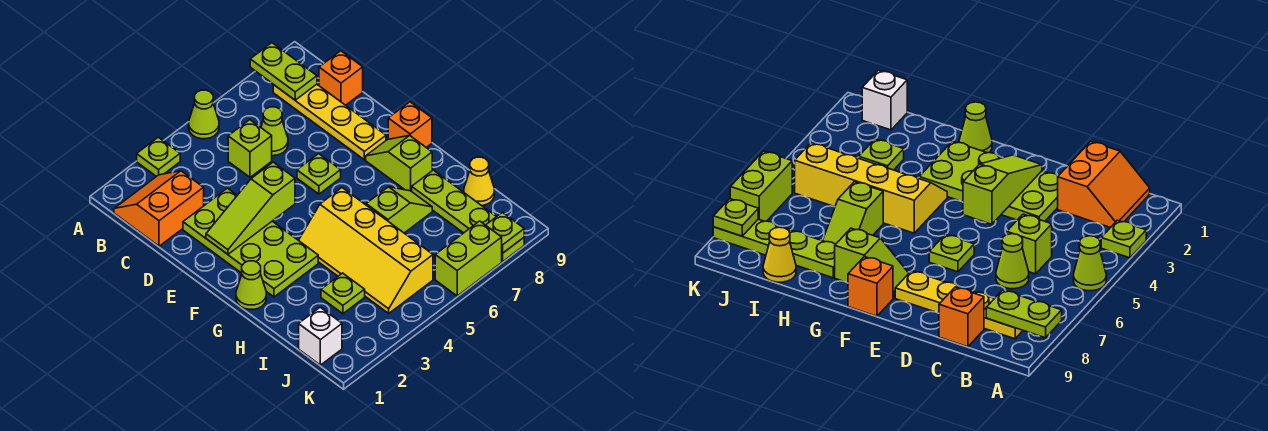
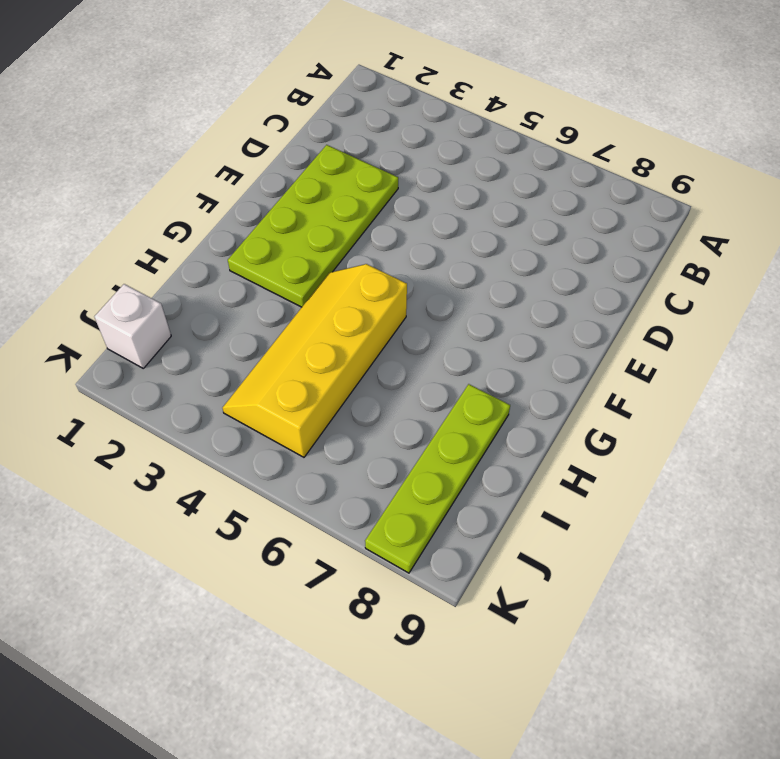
none -> lime 1x1 plate [137,137,180,177]
none -> lime 1x1 cone [189,90,219,139]
none -> orange 2x2 slope [114,171,204,246]

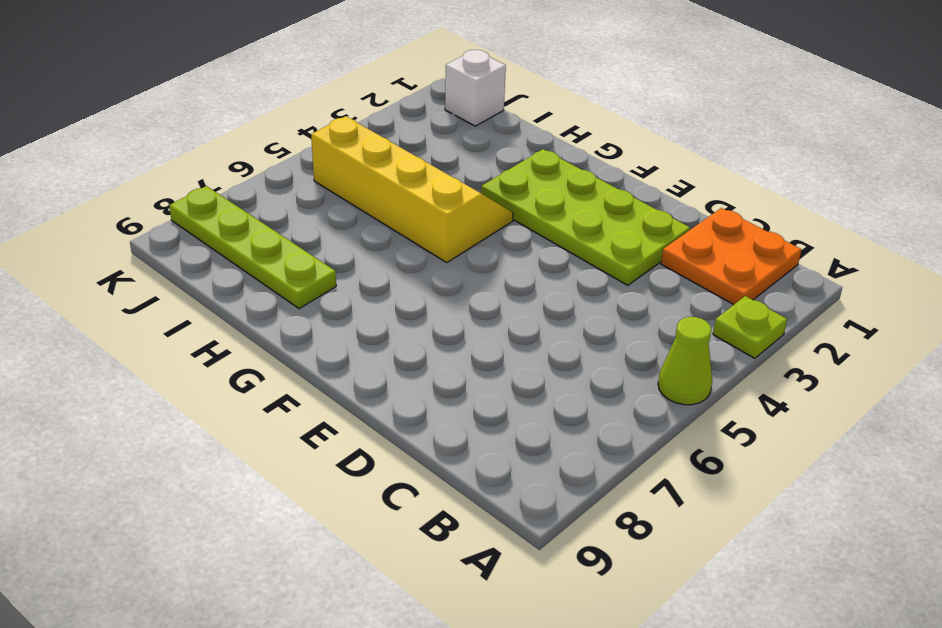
orange 2x2 plate [661,208,801,305] -> orange 2x2 slope [114,171,204,246]
none -> yellow 1x4 plate [273,84,386,160]
none -> lime 1x1 brick [228,120,272,177]
none -> lime 1x1 cone [261,107,288,156]

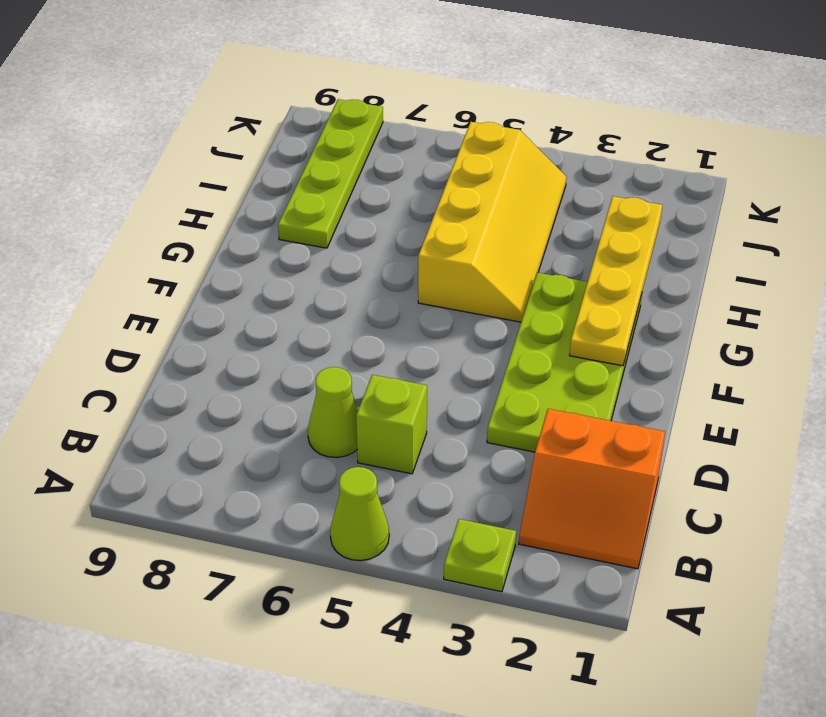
yellow 1x4 plate [570,196,662,366] -> yellow 1x4 plate moved to [273,84,386,160]
none -> orange 1x1 brick [319,51,363,105]
none -> lime 1x1 plate [297,154,341,194]
none -> lime 1x2 slope [366,135,432,191]

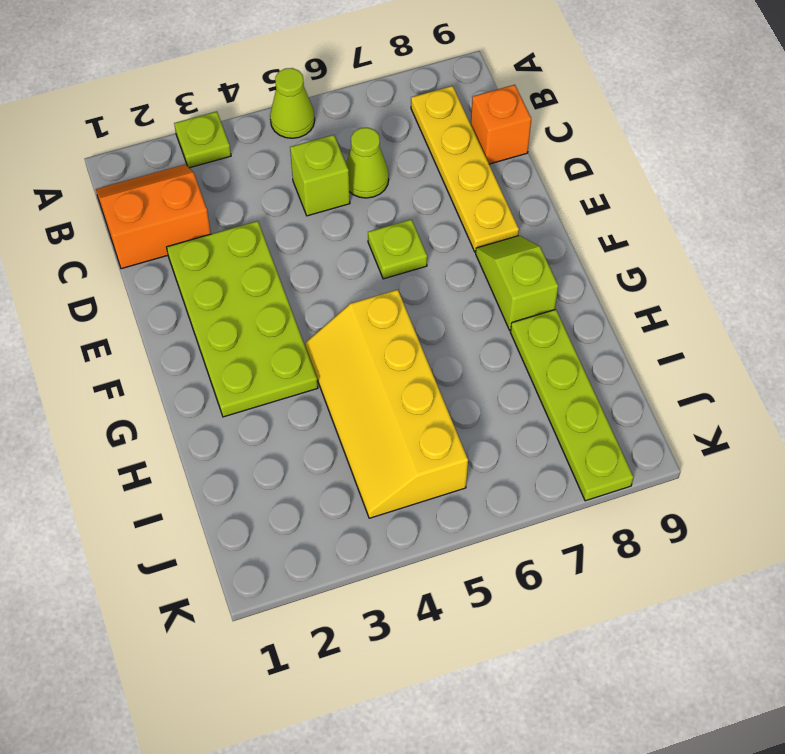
none -> orange 1x1 brick [388,102,432,148]
none -> lime 1x1 cone [236,261,266,309]
none -> lime 1x2 slope [366,187,432,233]

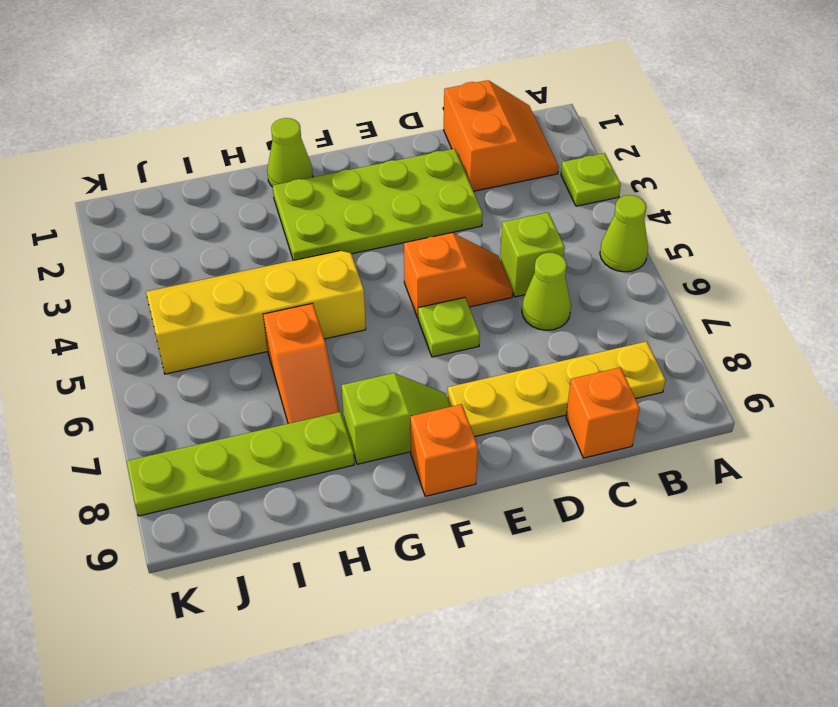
orange 1x2 slope [404,233,513,318] -> none
orange 1x2 slope [263,303,340,424] -> lime 1x2 slope [366,187,432,233]
none -> lime 1x1 plate [321,273,365,314]
none -> yellow 1x1 cone [464,157,494,206]
none -> white 1x1 brick [299,307,342,365]

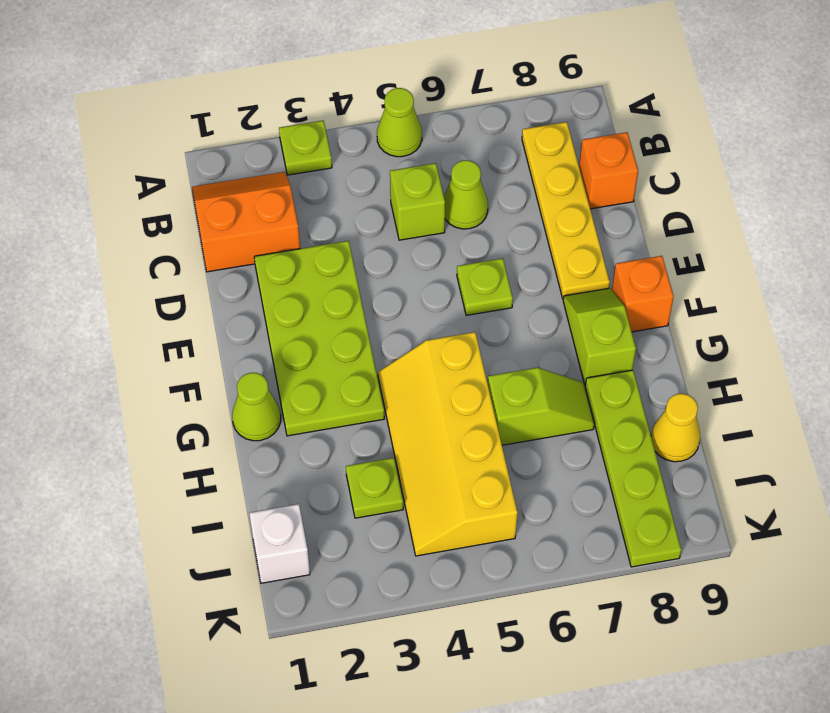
none -> lime 1x2 brick [435,221,502,296]
none -> lime 1x2 plate [250,43,317,100]
none -> lime 1x3 slope [206,162,295,254]

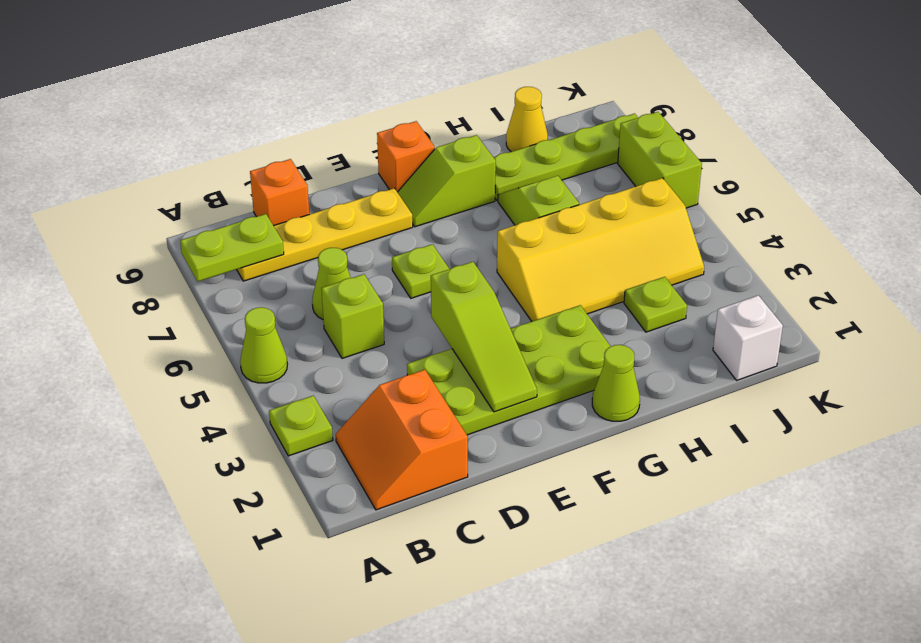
none -> lime 1x1 plate [486,213,524,253]

